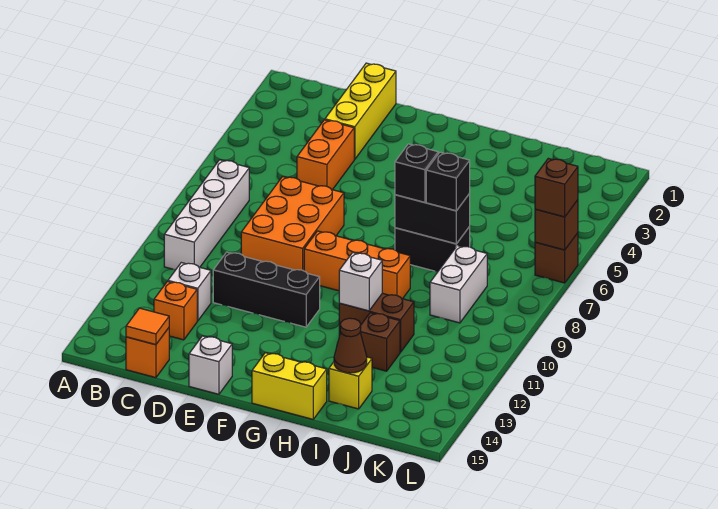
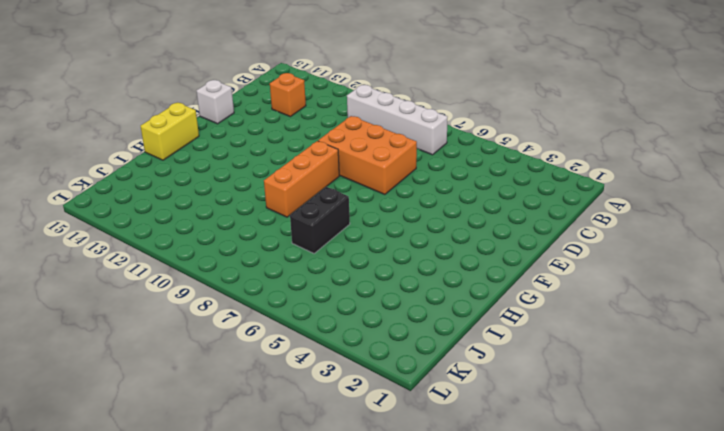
none -> white 1x1 brick [168,263,211,321]
none -> orange 1x1 brick [126,328,170,378]
none -> yellow 1x3 brick [325,63,396,159]

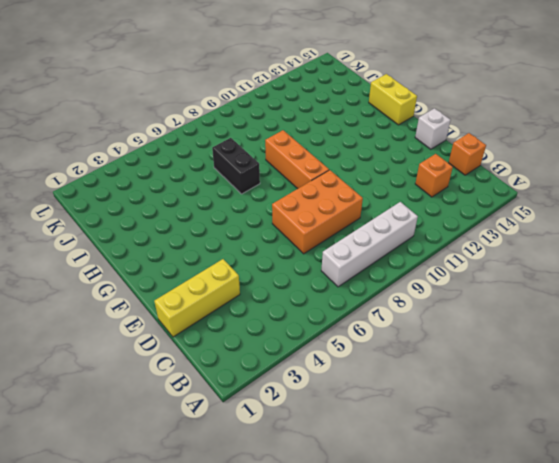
none -> white 1x1 brick [168,263,211,321]
none -> orange 1x2 brick [297,120,354,190]
none -> black 1x3 brick [213,252,320,327]

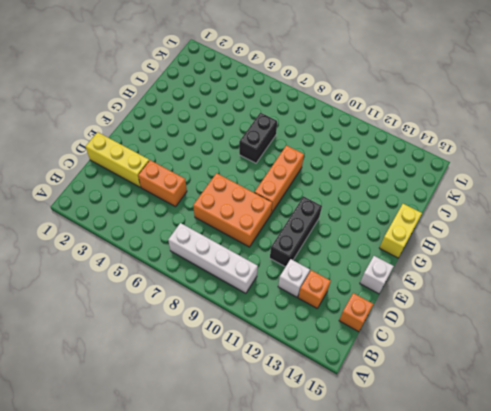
none -> brown 1x2 brick [339,293,414,352]
none -> brown 1x1 brick [360,313,400,371]
none -> yellow 1x1 brick [329,357,372,409]

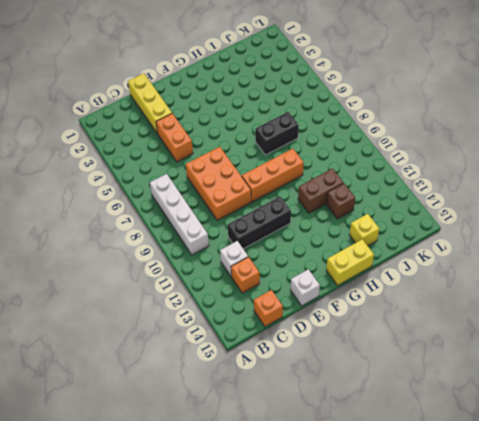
none -> white 1x2 brick [430,246,487,323]
none -> brown 1x1 brick [535,233,578,283]
none -> orange 1x1 tile [126,308,169,345]

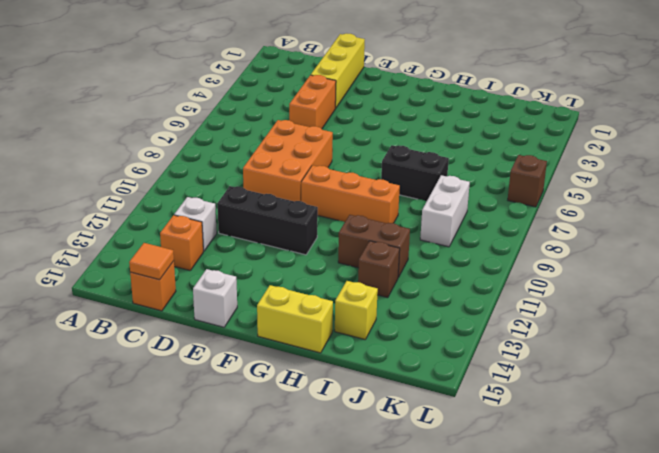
none -> white 1x4 brick [164,160,249,270]
none -> black 1x2 brick [395,194,470,244]
none -> white 1x1 brick [339,252,382,311]

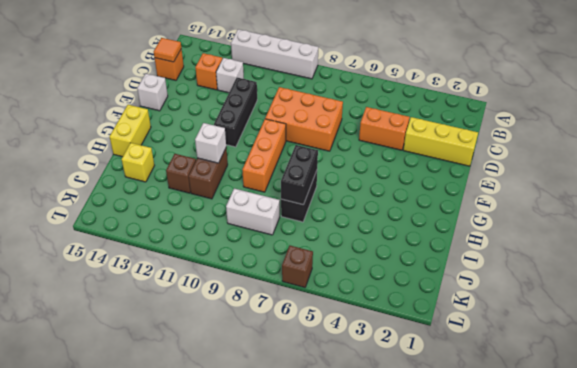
white 1x4 brick [231,29,318,79] -> white 1x4 brick moved to [164,160,249,270]
none -> brown 1x1 cone [334,318,367,373]
none -> brown 1x1 brick [535,200,578,250]
none -> black 1x1 brick [395,144,438,202]

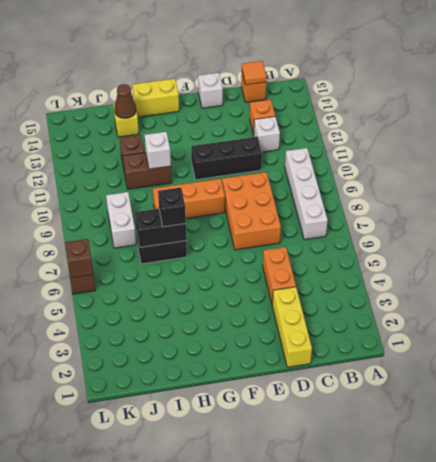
none -> black 1x1 brick [426,152,470,211]
none -> brown 1x1 brick [535,158,578,217]

